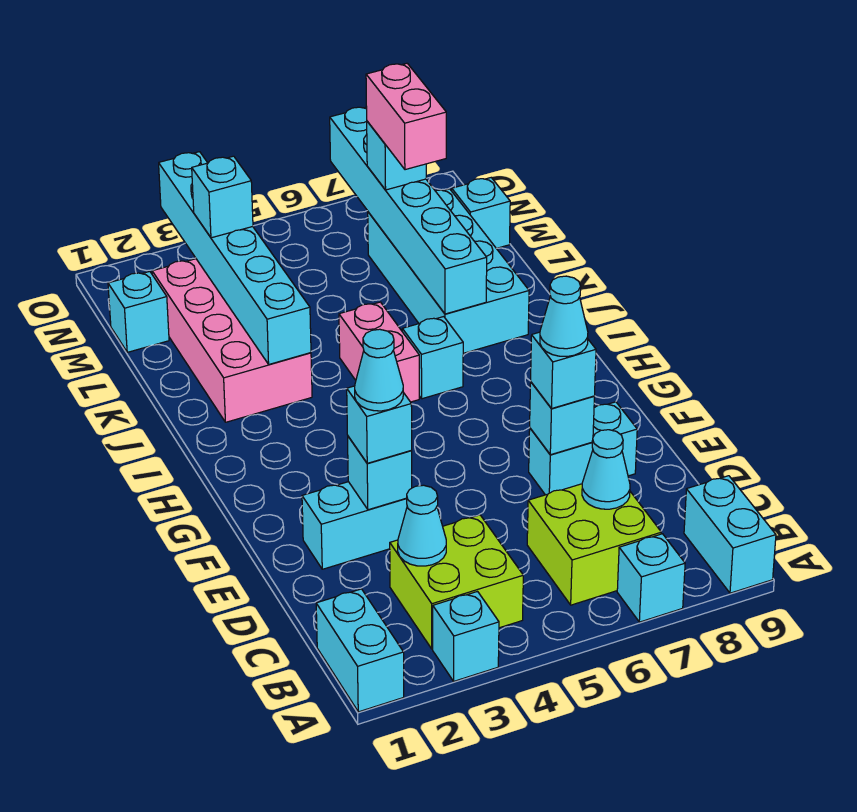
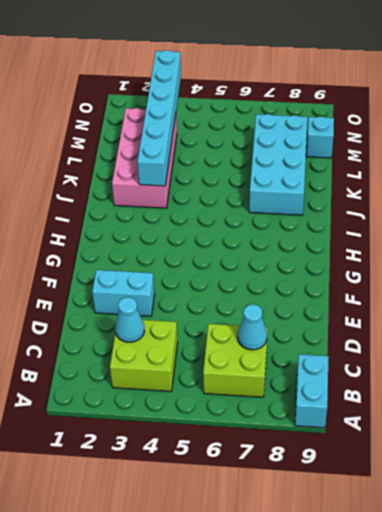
none -> cyan 1x2 brick [316,589,404,712]
none -> cyan 1x1 brick [433,592,499,681]
none -> cyan 1x1 brick [617,534,685,622]

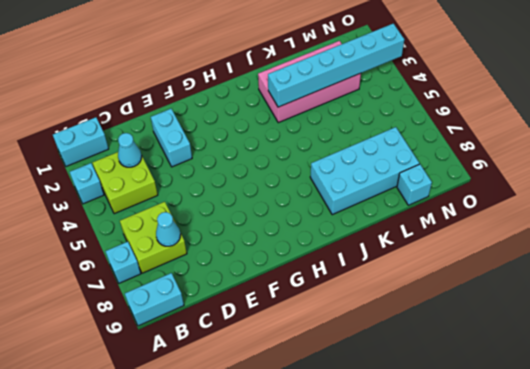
none -> cyan 1x2 brick [529,402,637,495]
none -> pink 1x2 brick [339,302,419,402]
none -> cyan 1x1 brick [402,317,463,399]

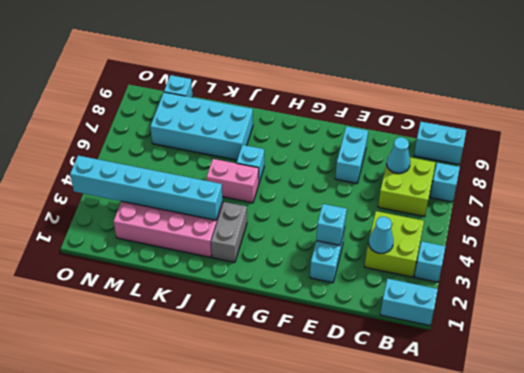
grey 1x2 brick [211,202,247,262] -> none
none -> cyan 1x1 brick [108,272,169,352]
none -> cyan 1x1 brick [530,382,594,455]
none -> cyan 1x6 brick [330,107,487,314]

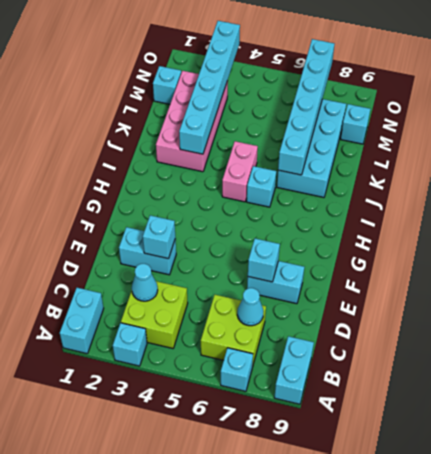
none -> cyan 1x1 brick [347,386,412,463]
none -> cyan 1x1 brick [531,332,596,409]
none -> cyan 1x1 brick [192,156,253,238]

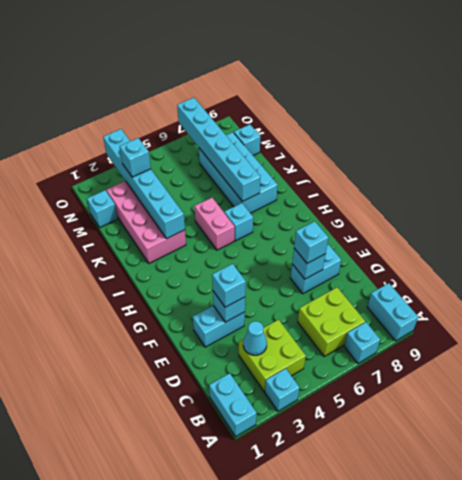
none -> cyan 1x1 cone [582,430,630,509]
none -> cyan 1x1 brick [367,121,426,190]
none -> cyan 1x1 cone [355,329,403,411]

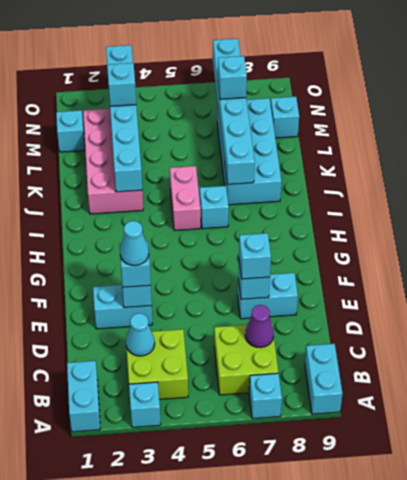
purple 1x1 cone [245,305,274,348] -> cyan 1x1 cone [582,430,630,509]
none -> cyan 1x1 cone [540,276,588,357]
none -> pink 1x2 brick [366,63,446,170]

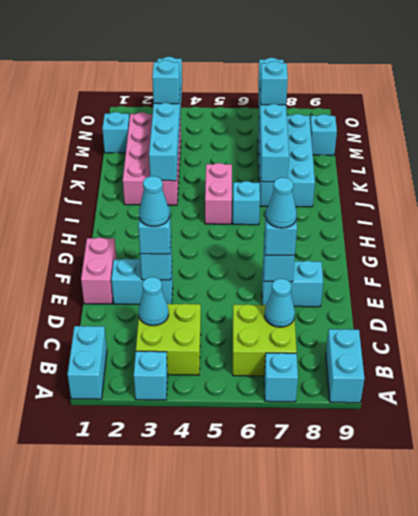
pink 1x2 brick [81,237,116,304] -> pink 1x2 brick moved to [366,63,446,170]

